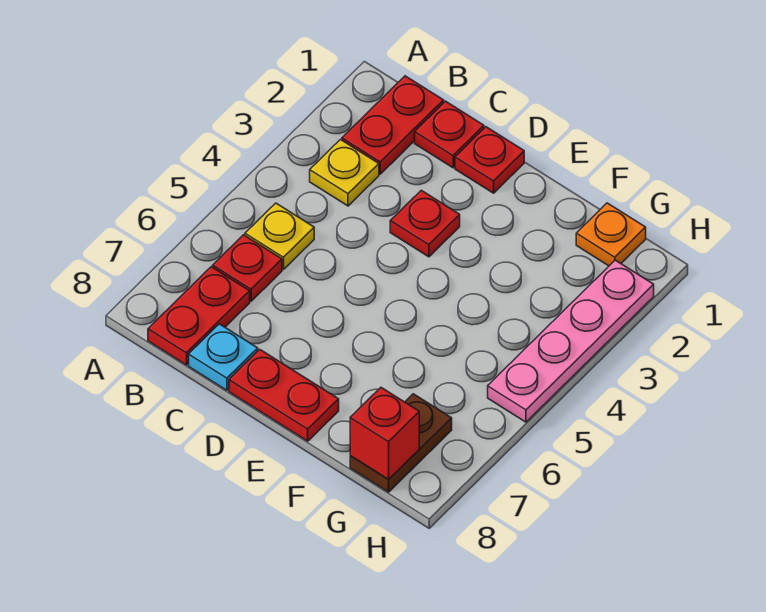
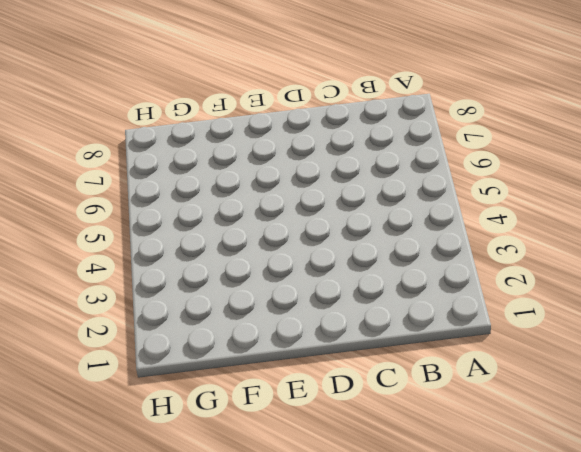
none -> red 1x2 plate [342,76,444,174]
none -> yellow 1x1 plate [310,140,379,206]
none -> yellow 1x1 plate [245,203,314,270]

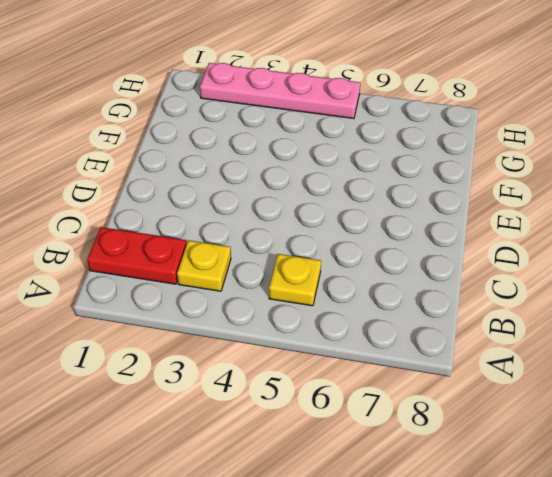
none -> red 1x1 plate [213,235,282,301]
none -> red 1x2 plate [148,267,250,365]
none -> red 1x1 plate [415,101,484,168]

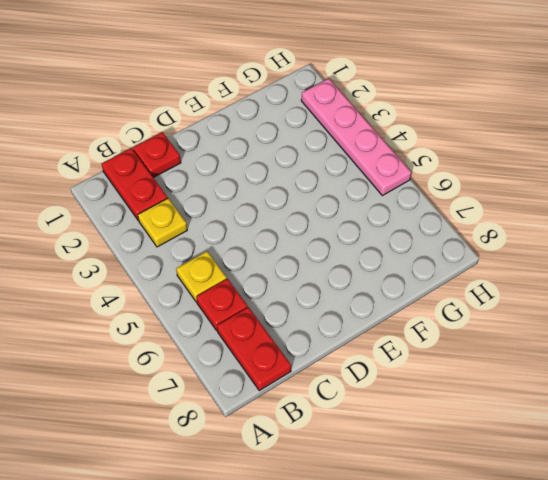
none -> cyan 1x1 plate [189,324,258,390]
none -> red 1x1 plate [455,127,524,193]
none -> red 1x1 plate [390,190,460,257]

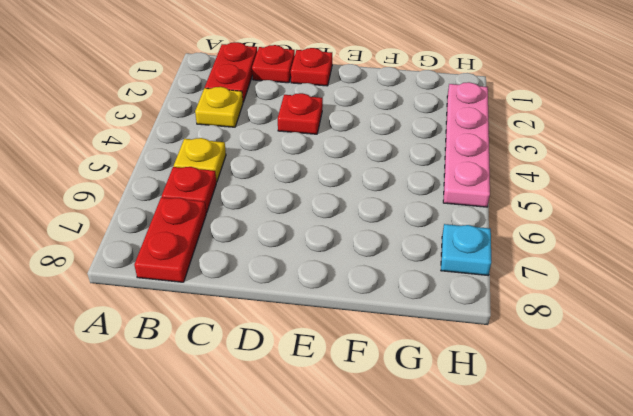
cyan 1x1 plate [441,224,491,275] -> cyan 1x1 plate moved to [189,324,258,390]
none -> red 1x2 plate [229,349,339,441]
none -> orange 1x1 plate [576,203,646,266]
none -> brown 1x2 plate [350,394,452,492]

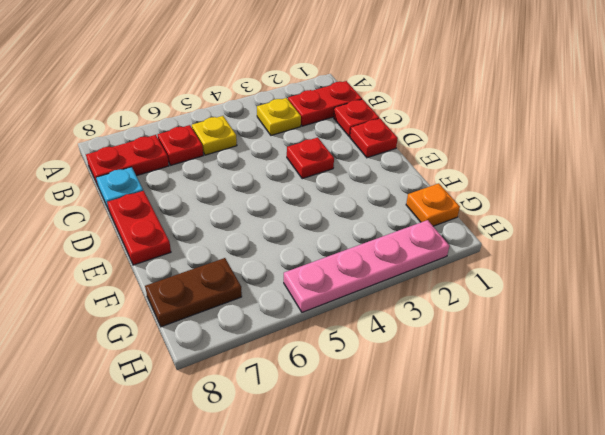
none -> red 1x1 brick [350,388,419,479]

